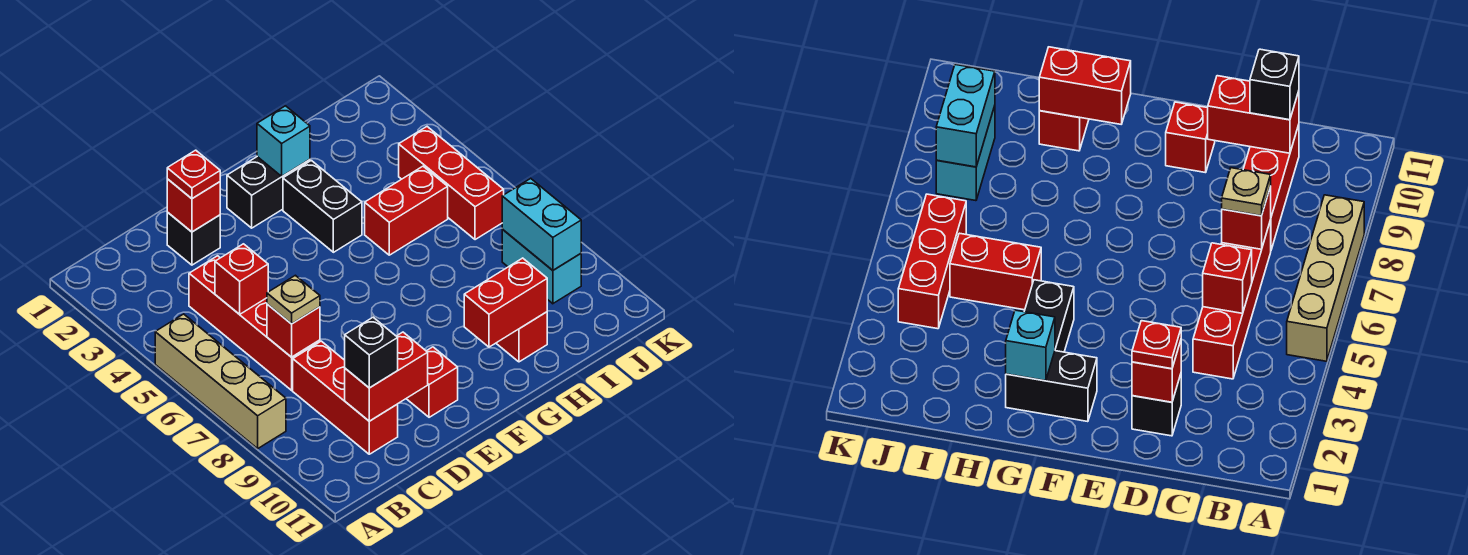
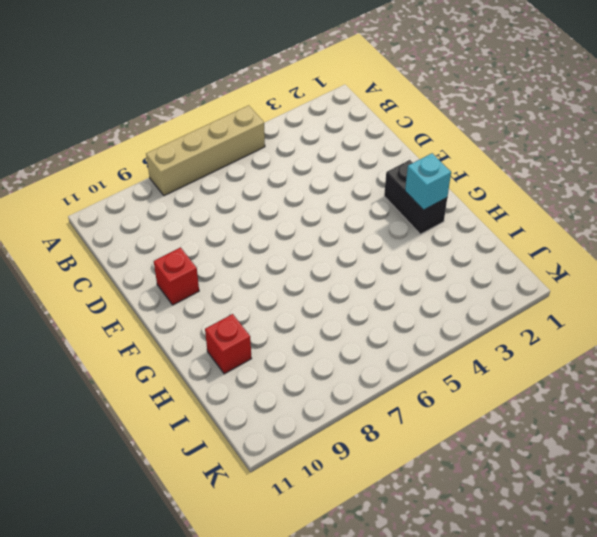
none -> red 1x4 brick [189,256,320,390]
none -> red 1x3 brick [293,341,398,454]
none -> black 1x1 brick [167,212,220,265]

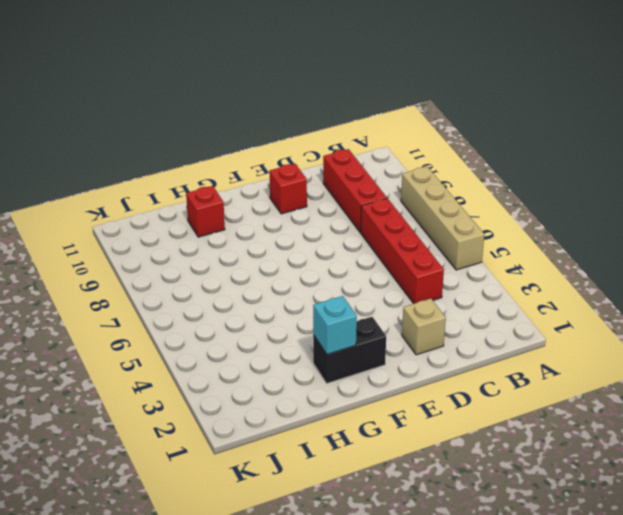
tan 1x1 brick [402,299,446,355] -> black 1x1 brick [167,212,220,265]
none -> black 1x2 brick [283,161,362,252]
none -> red 1x2 brick [365,166,448,255]
none -> red 1x3 brick [399,127,504,240]

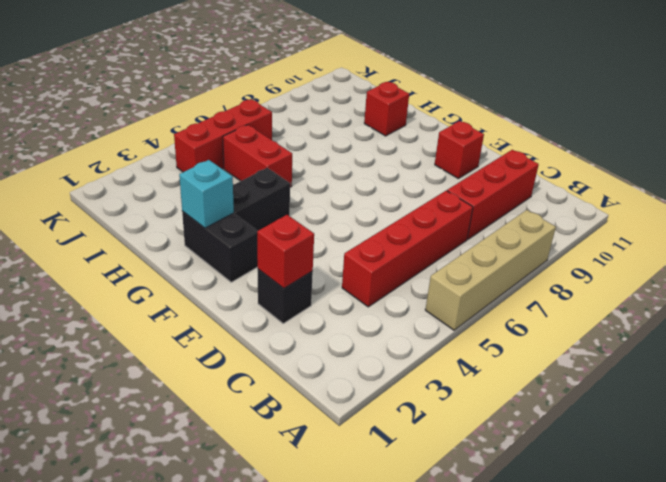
none -> cyan 1x2 brick [502,229,581,304]
none -> red 1x1 brick [215,244,268,314]
none -> red 1x1 brick [267,304,320,357]

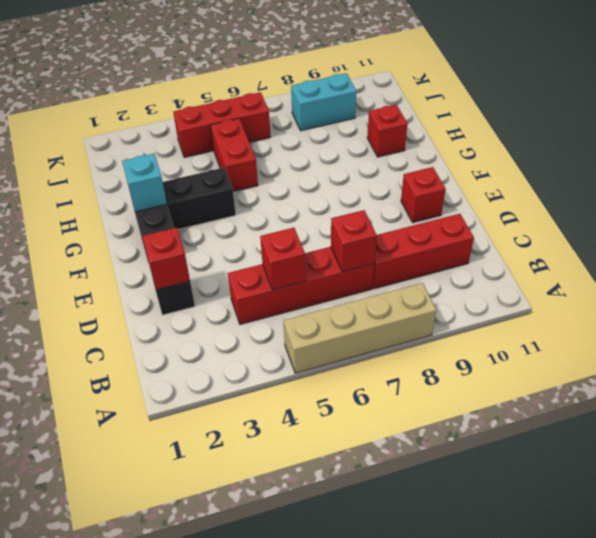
none -> red 1x2 brick [345,332,428,421]
none -> red 1x2 brick [464,258,547,347]
none -> cyan 1x2 brick [502,178,581,270]

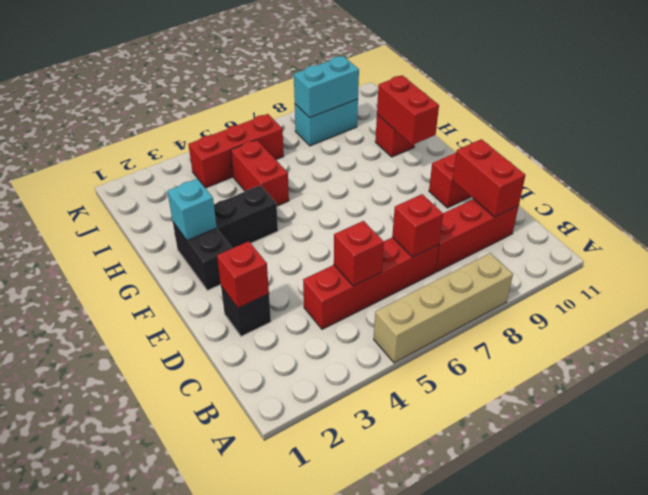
none -> tan 1x1 plate [267,275,320,324]
none -> black 1x1 brick [345,317,398,388]
none -> red 1x1 plate [167,150,220,199]

